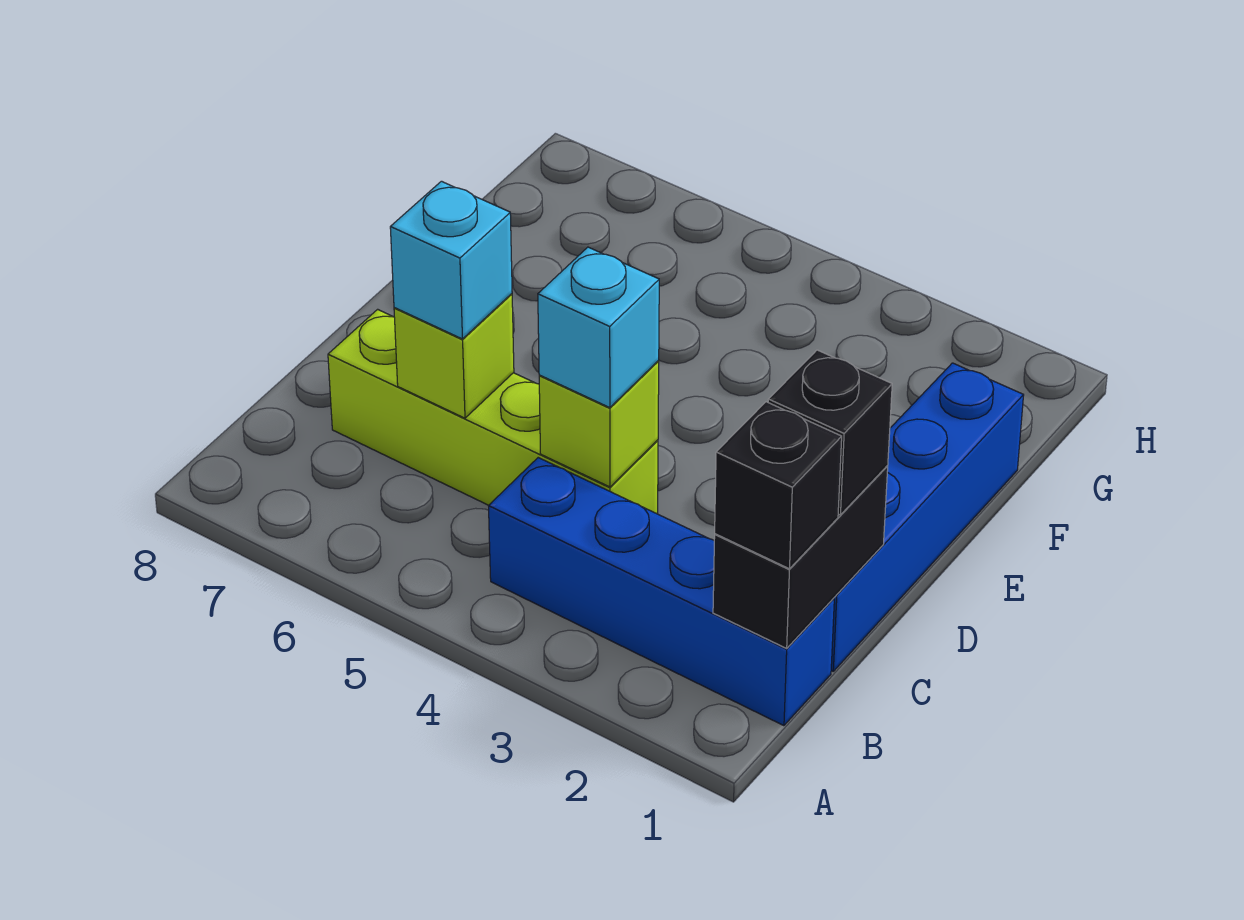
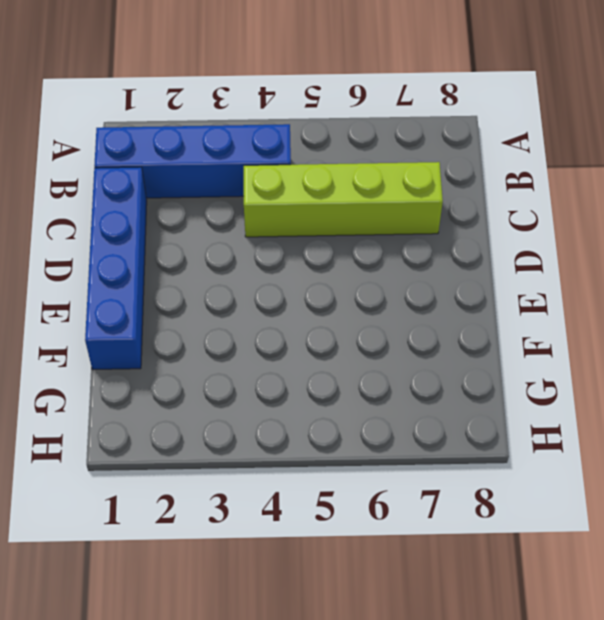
none -> black 1x2 brick [713,466,888,648]
none -> lime 1x1 brick [539,361,659,487]

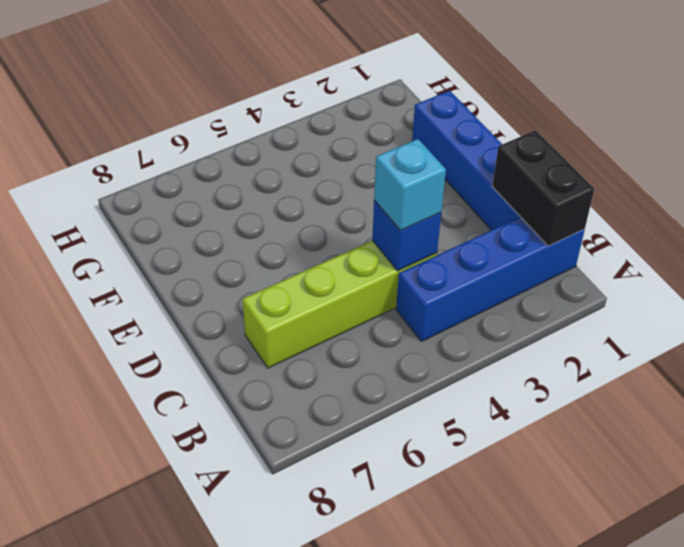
blue 1x1 brick [372,200,441,271] -> lime 1x1 brick [539,361,659,487]
none -> lime 1x1 brick [394,294,514,418]
none -> black 1x1 brick [715,402,842,569]

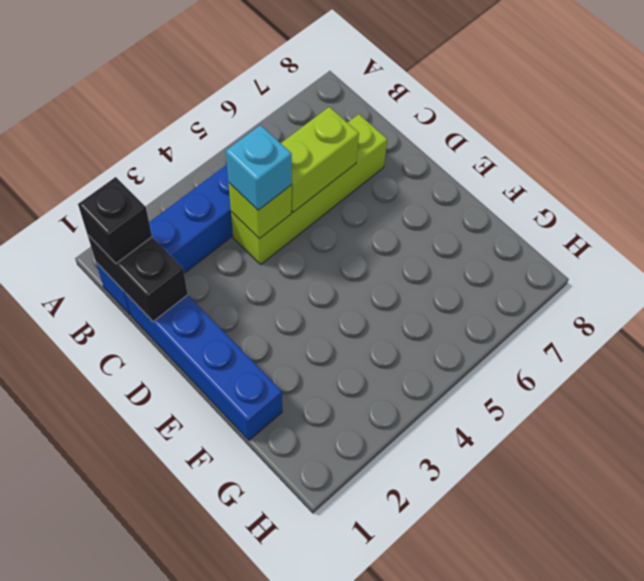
lime 1x2 brick [281,107,359,212] -> lime 1x1 brick [394,294,514,418]
none -> black 1x1 brick [768,350,892,515]
none -> cyan 1x1 brick [390,181,512,339]

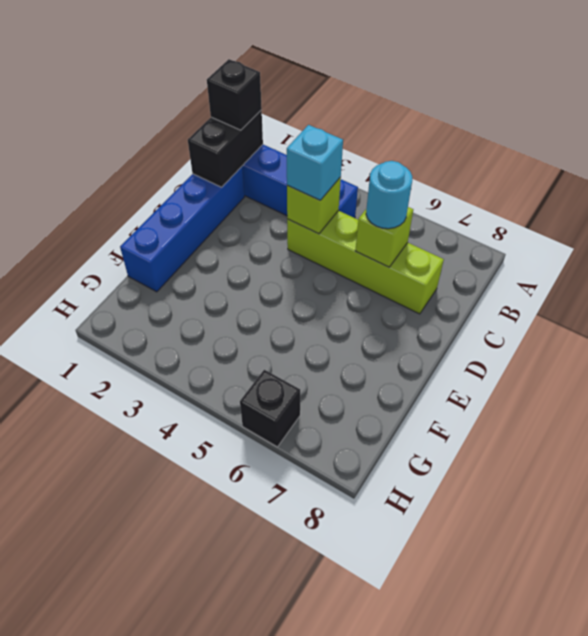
cyan 1x1 round brick [366,161,412,229] -> cyan 1x1 brick [390,181,512,339]
black 1x1 brick [240,370,300,447] -> black 1x1 brick moved to [768,350,892,515]

